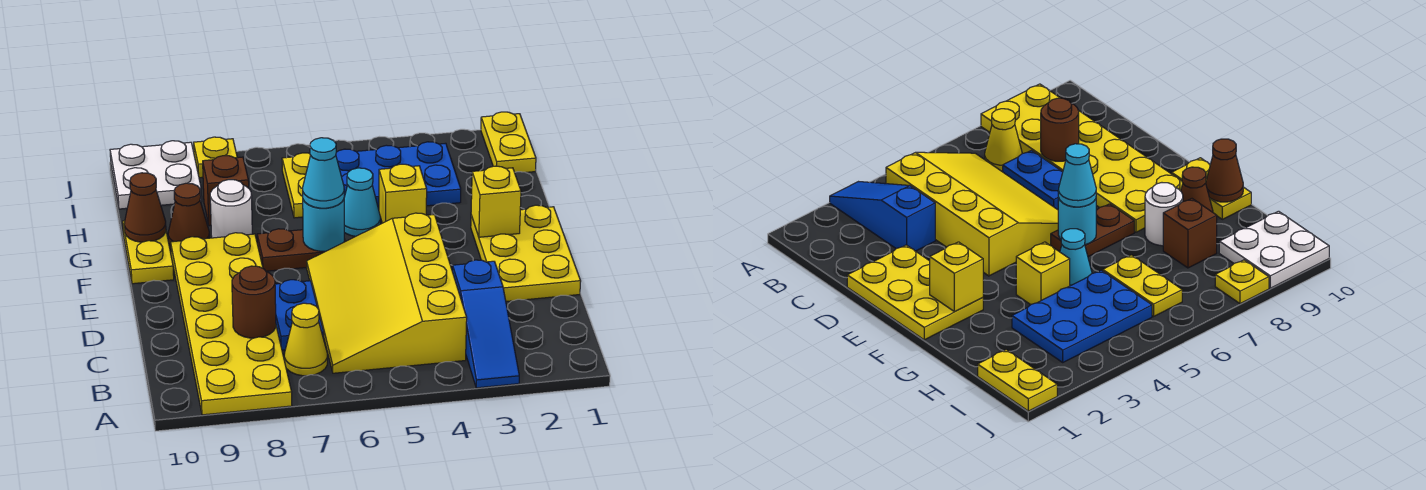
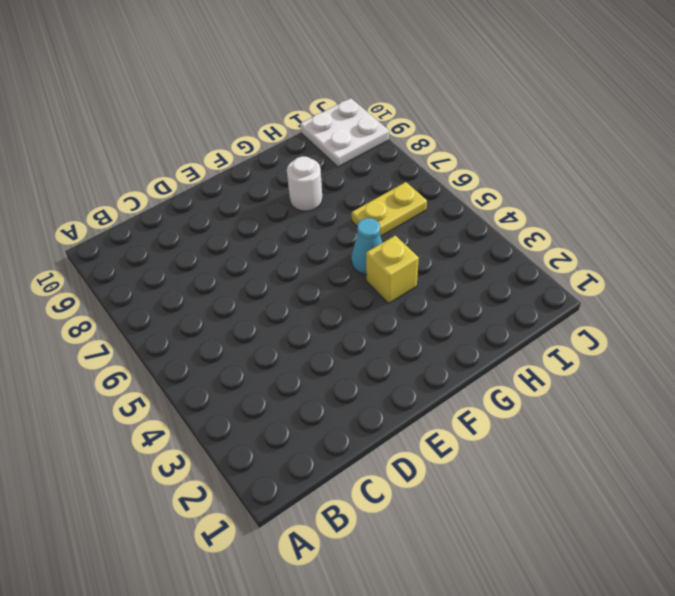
none -> blue 1x3 slope [452,260,519,388]
none -> yellow 2x6 plate [171,233,292,415]
none -> yellow 3x4 slope [307,213,467,373]

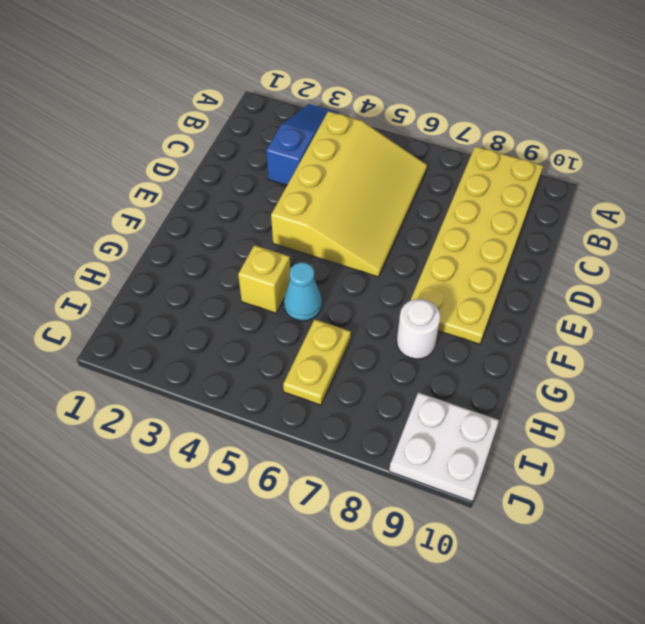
none -> yellow 1x1 cone [284,303,327,376]
none -> blue 1x2 plate [275,280,324,350]
none -> yellow 2x3 plate [471,205,581,302]

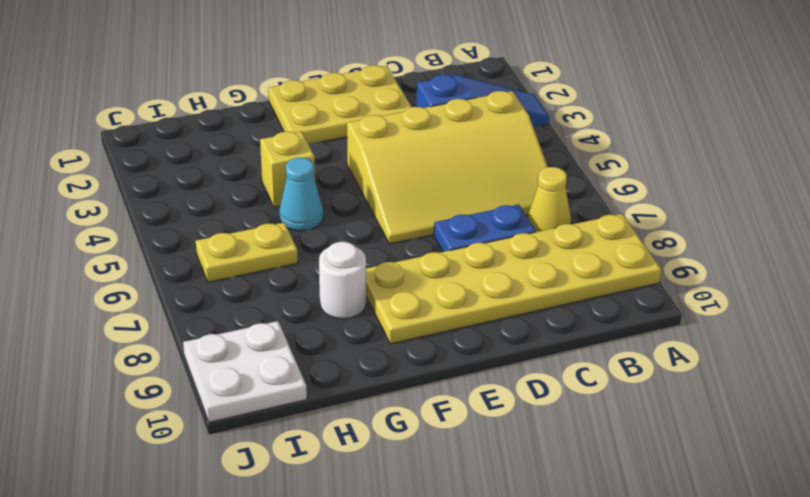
none -> brown 1x2 plate [257,229,345,271]
none -> yellow 1x2 plate [123,221,174,284]
none -> brown 1x1 cone [168,183,209,246]

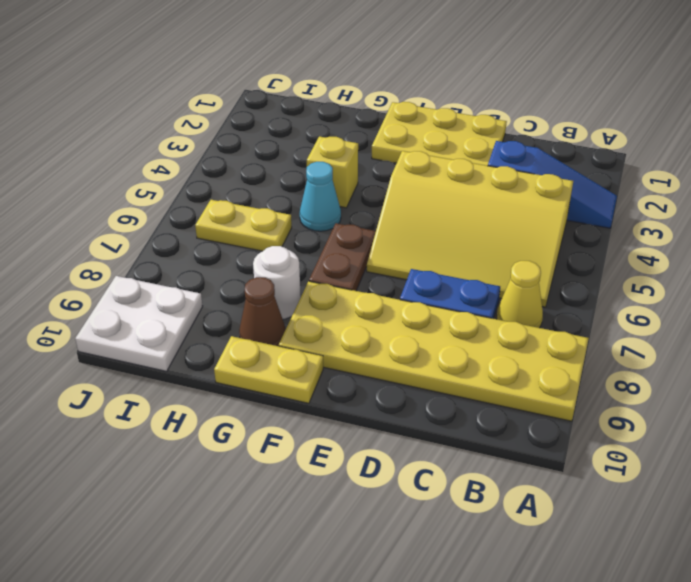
none -> blue 2x3 plate [336,142,461,209]
none -> brown 1x1 brick [203,156,249,226]
none -> yellow 1x2 plate [481,112,536,172]

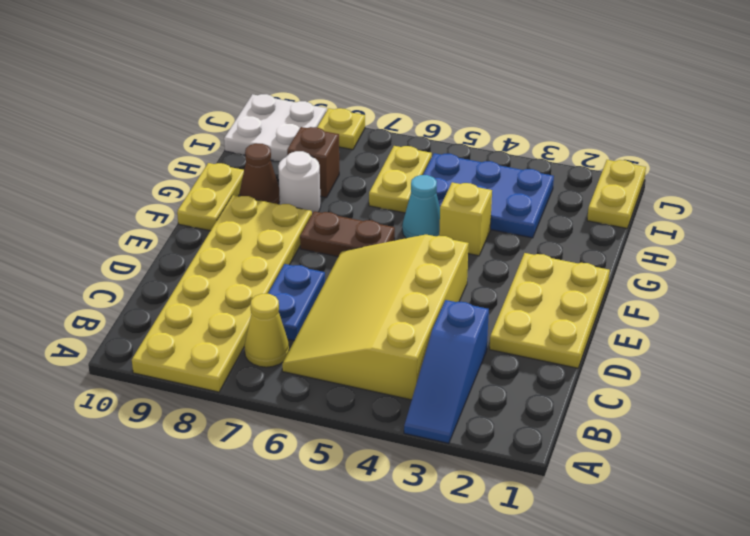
none -> brown 1x1 round brick [232,266,276,338]
none -> yellow 1x1 brick [471,166,521,237]
none -> cyan 1x1 round brick [303,200,344,251]

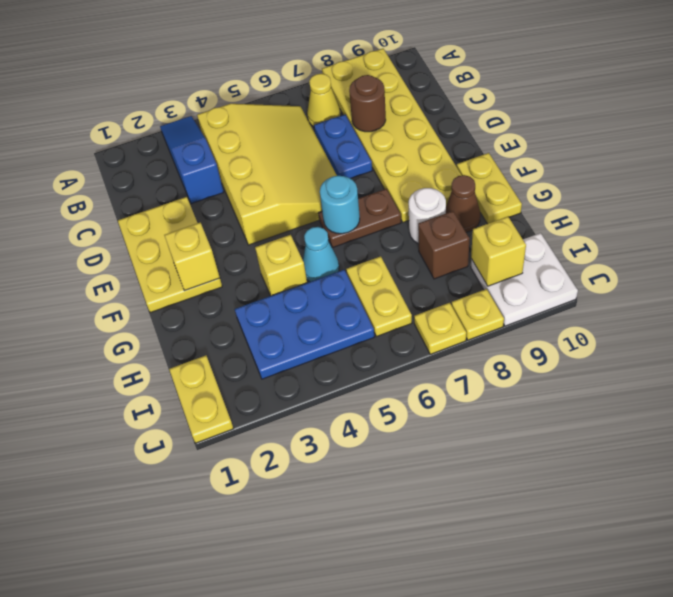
yellow 1x1 brick [471,217,526,286] -> none
yellow 1x1 plate [414,303,466,354] -> none
none -> brown 1x1 cone [124,173,166,242]
none -> cyan 1x1 cone [303,138,344,208]

